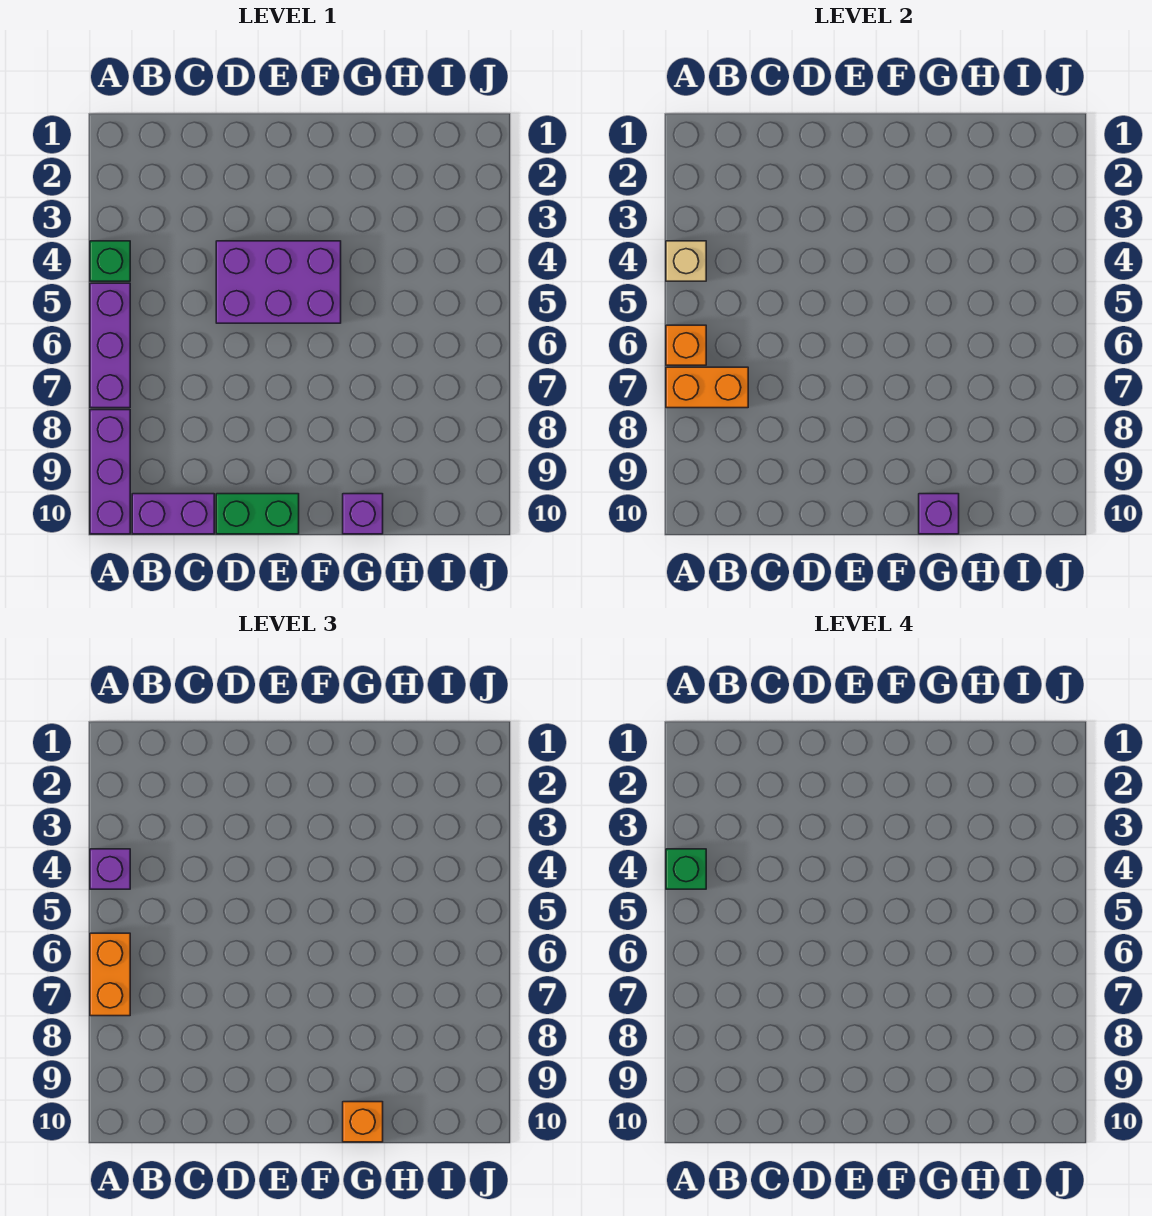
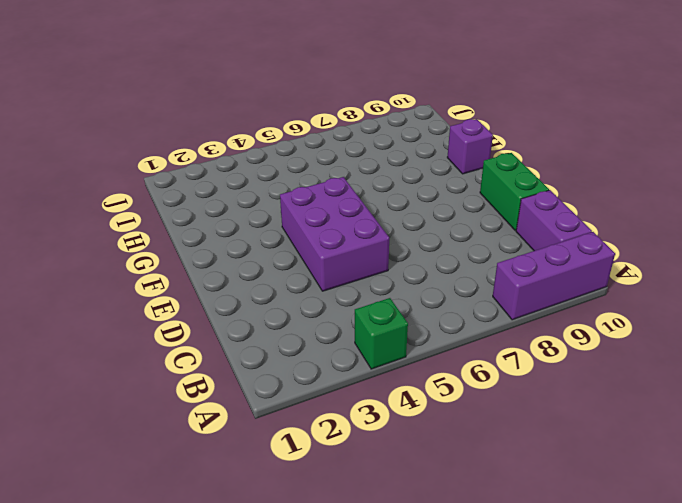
none -> purple 1x3 brick [90,283,130,408]
none -> tan 1x1 brick [666,241,706,281]
none -> orange 1x1 brick [666,325,706,365]

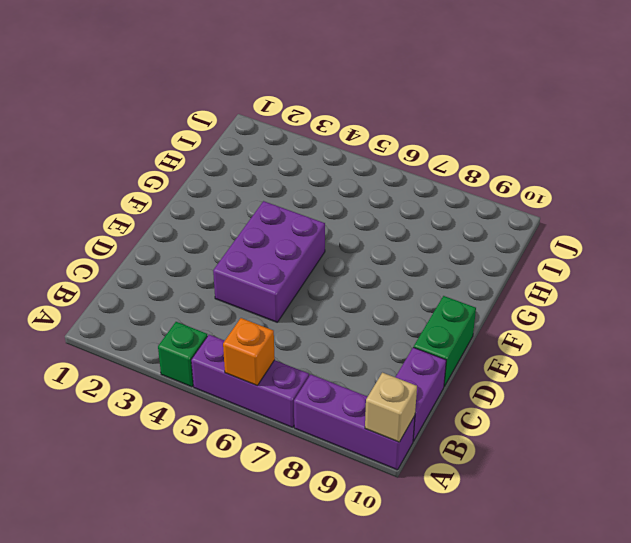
tan 1x1 brick [365,373,417,442] -> tan 1x1 brick moved to [666,241,706,281]
none -> purple 1x1 brick [343,494,383,534]
none -> orange 1x2 brick [666,367,748,408]
none -> purple 1x1 brick [919,494,959,534]

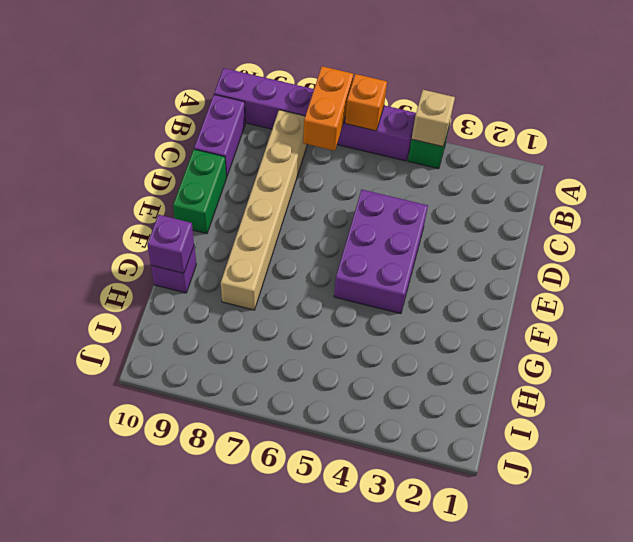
tan 1x6 brick [221,110,308,310] -> none
none -> purple 1x1 brick [90,849,130,889]
none -> orange 1x2 brick [90,933,130,1016]
none -> orange 1x1 brick [343,1102,383,1142]

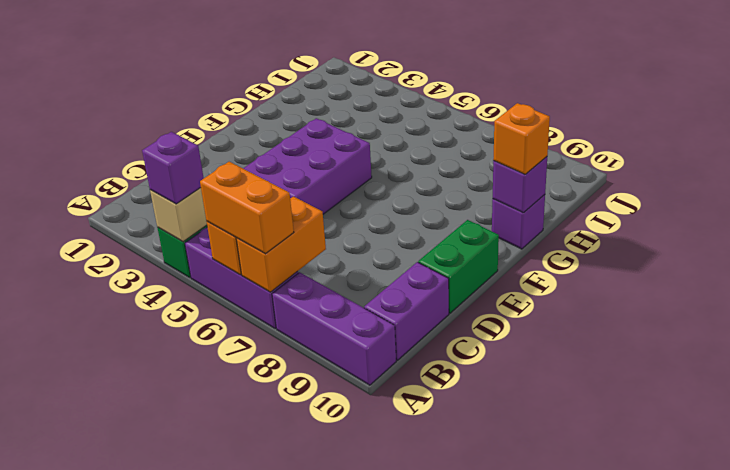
none -> green 1x1 brick [666,849,706,889]

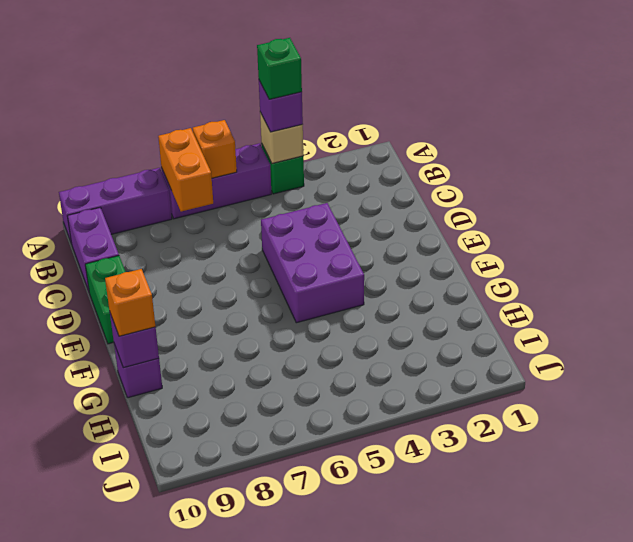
none -> orange 1x2 brick [90,933,130,1016]

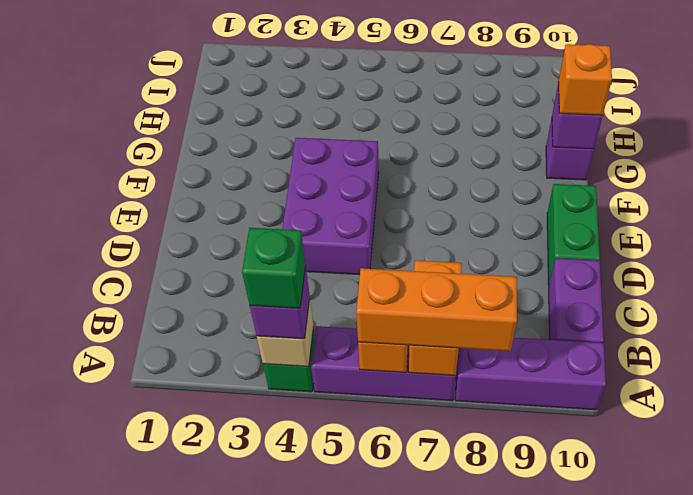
orange 1x3 brick [356,268,517,351] -> orange 1x2 brick [90,933,130,1016]

